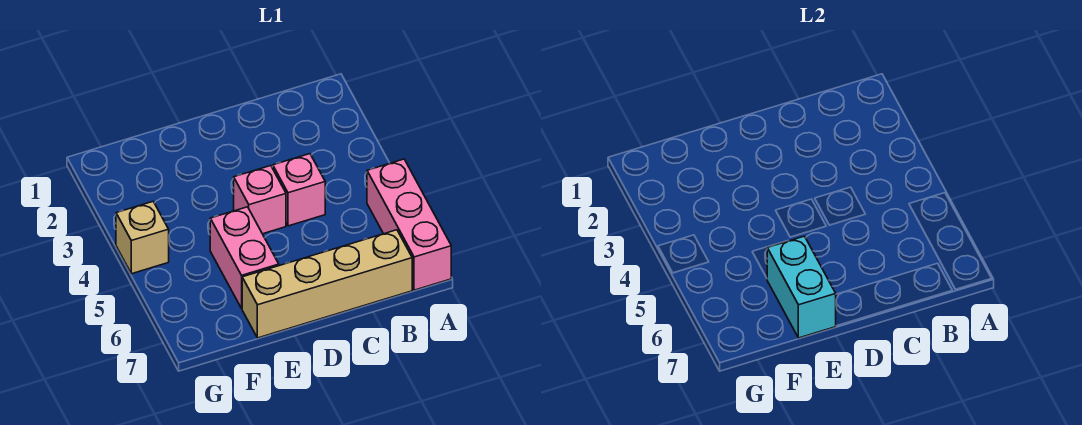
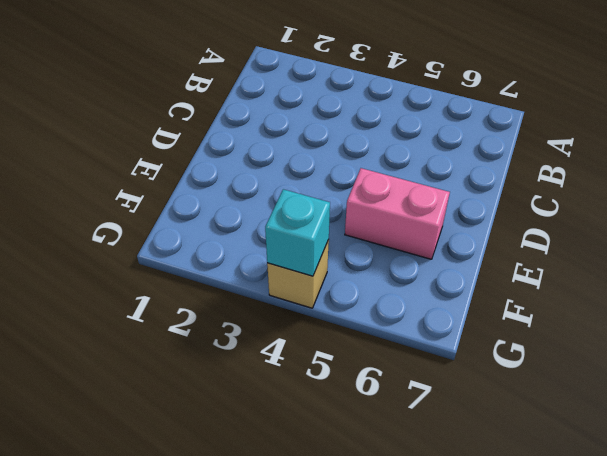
cyan 1x1 brick [265,189,330,276] -> none
none -> pink 1x3 brick [367,159,451,290]
none -> tan 1x4 brick [242,230,412,338]

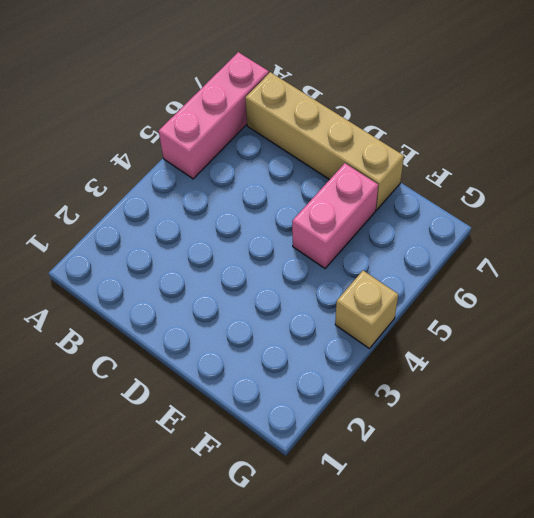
none -> pink 1x1 brick [273,154,325,226]
none -> pink 1x1 brick [234,166,286,234]

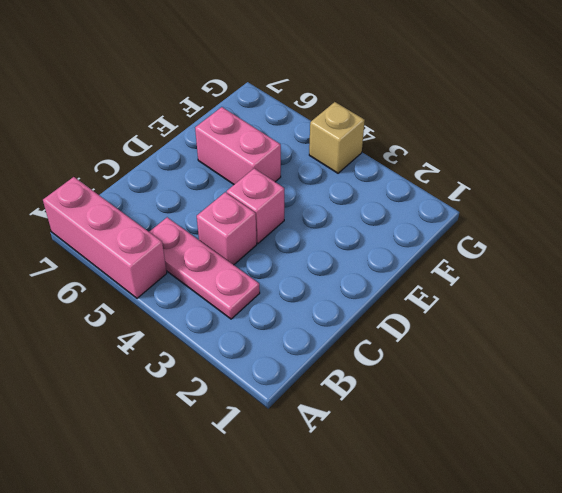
pink 1x3 plate [149,217,260,319] -> none
none -> tan 1x4 brick [242,230,412,338]
none -> cyan 1x2 brick [767,236,836,338]

